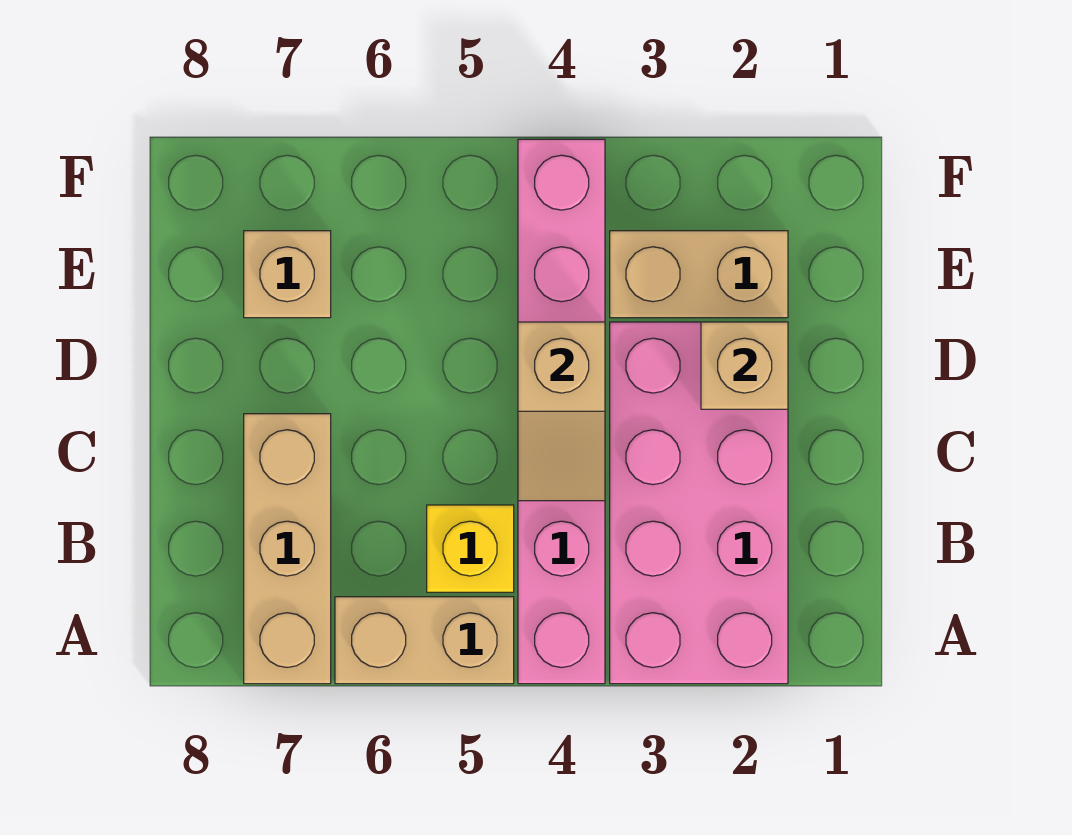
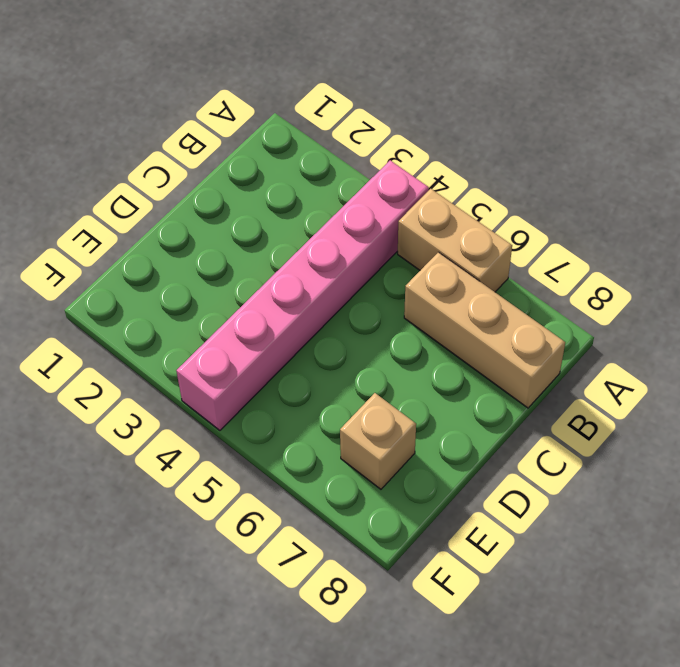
tan 1x3 brick [404,252,565,408] -> tan 1x3 brick turned to [244,414,331,684]
none -> pink 2x4 brick [610,322,788,684]
none -> yellow 1x1 brick [427,505,514,592]

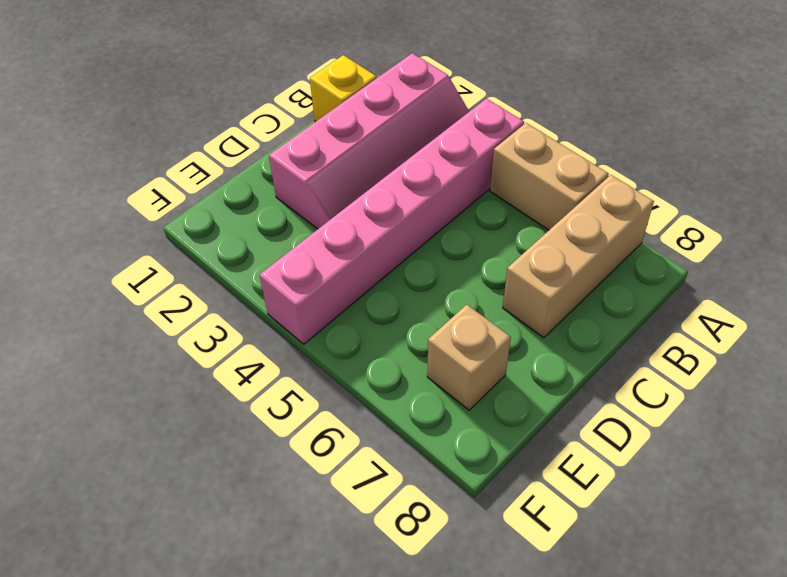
pink 2x4 slope [269,53,469,229] -> pink 2x4 brick [610,322,788,684]
yellow 1x1 brick [310,55,377,122] -> yellow 1x1 brick moved to [427,505,514,592]
none -> tan 1x2 brick [610,231,788,318]
none -> tan 1x2 slope [518,322,605,501]

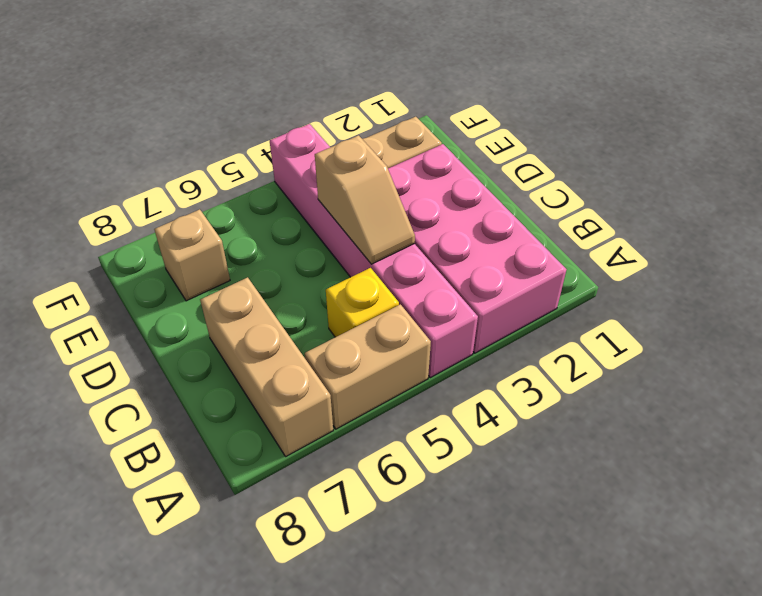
none -> tan 1x1 brick [701,322,788,409]

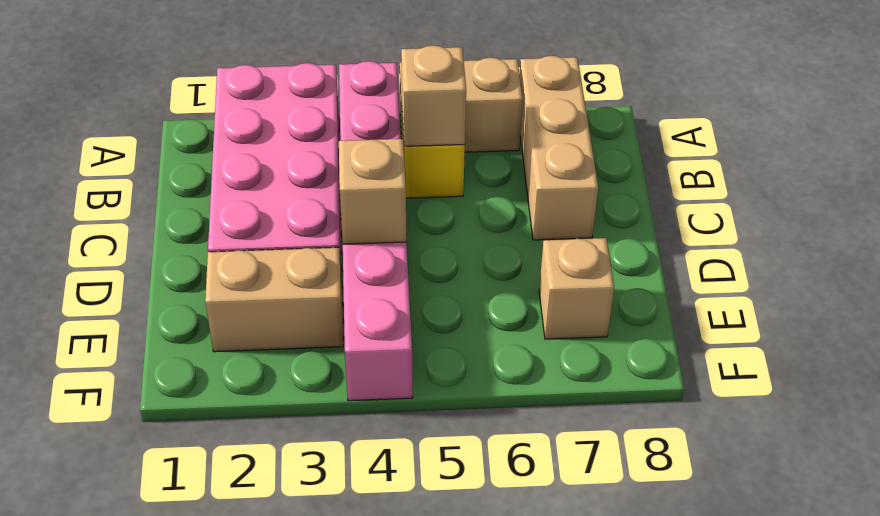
tan 1x1 brick [401,46,466,146] -> tan 1x1 brick moved to [701,322,788,409]

